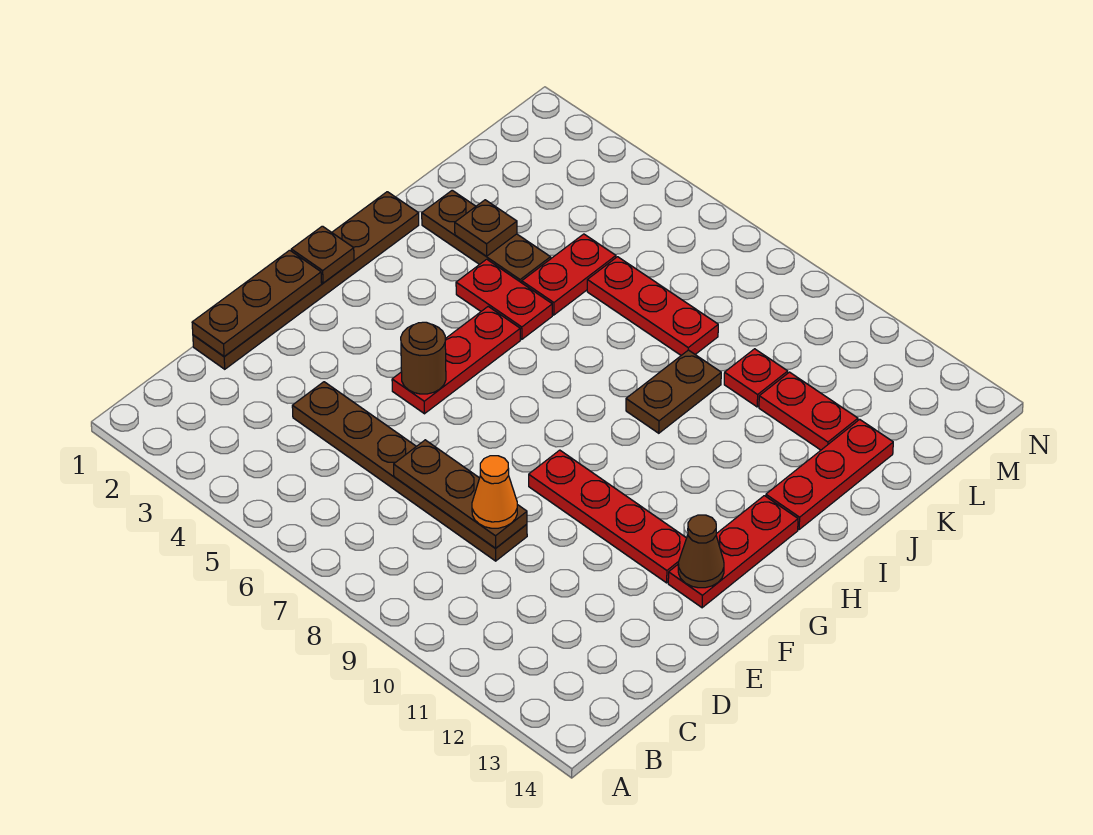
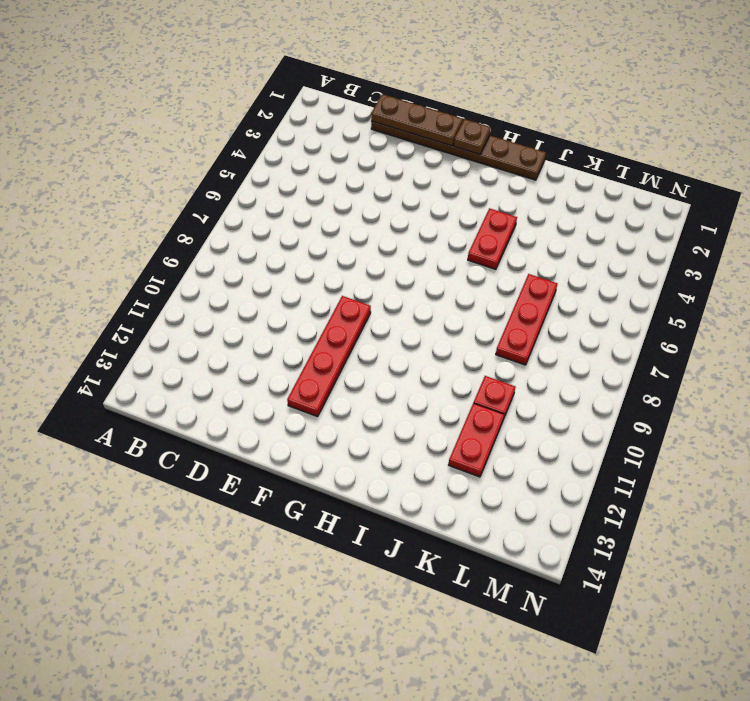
none -> brown 1x6 plate [292,382,527,561]
none -> red 1x3 plate [392,307,520,414]
none -> red 1x3 plate [668,496,798,608]

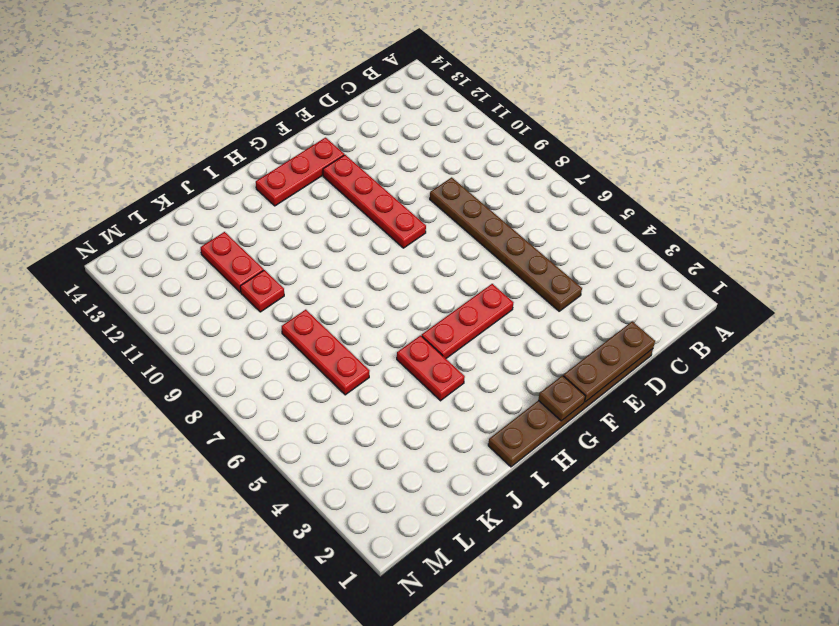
none -> brown 1x2 plate [626,350,721,433]
none -> red 1x3 plate [766,419,893,529]
none -> brown 1x3 plate [422,190,551,283]

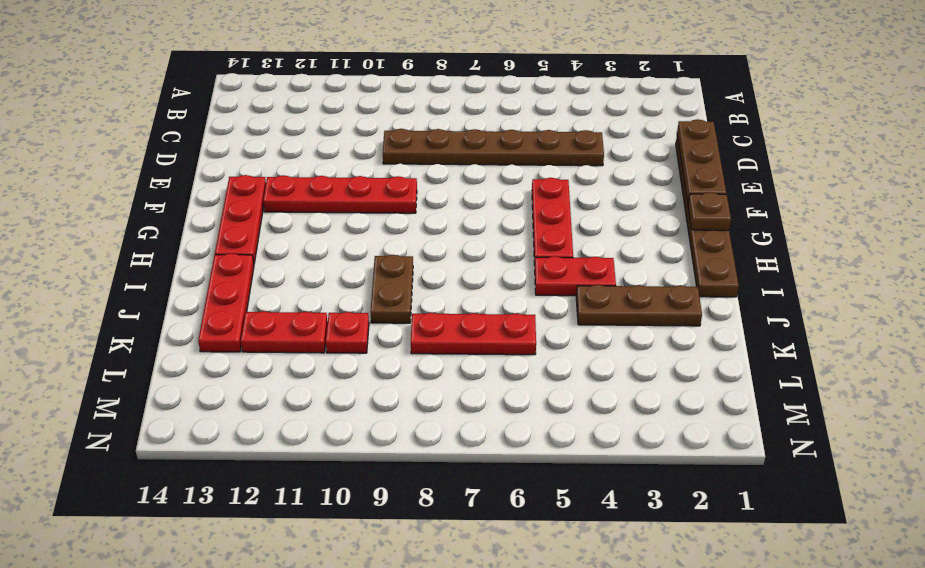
none -> red 1x2 plate [522,234,616,315]
none -> brown 1x3 plate [394,440,527,548]
none -> brown 1x1 round brick [401,322,446,394]

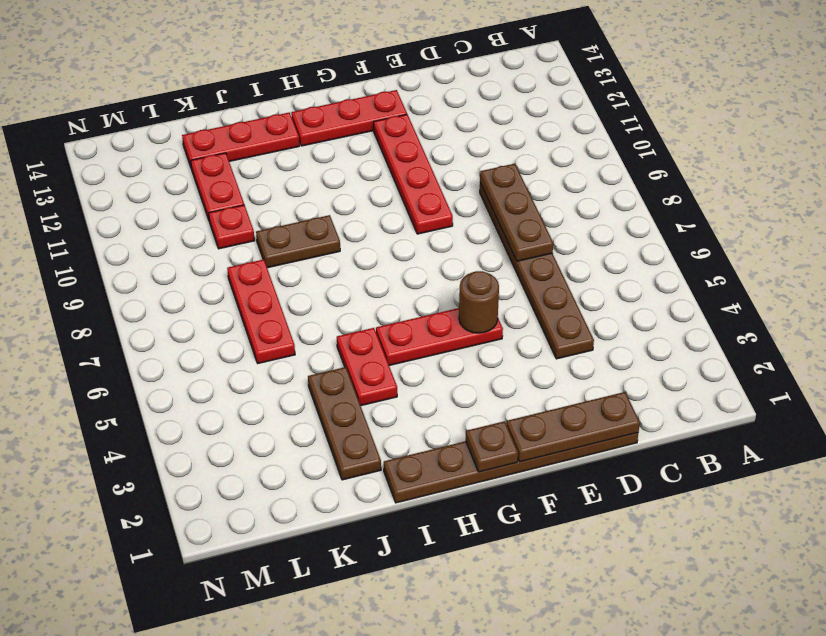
none -> red 1x2 plate [522,234,616,315]
none -> brown 1x1 cone [678,515,724,588]
none -> brown 1x1 plate [455,200,517,256]

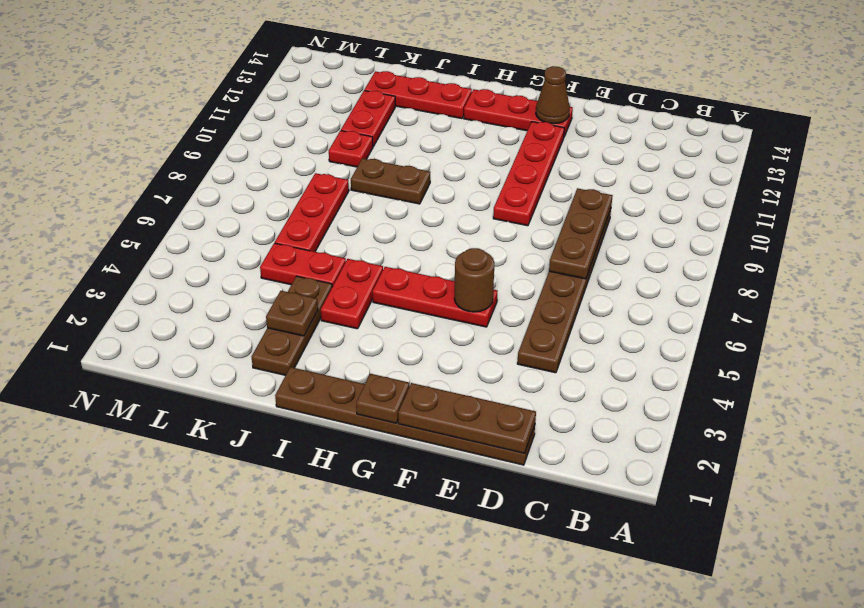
none -> orange 1x1 cone [472,456,517,528]

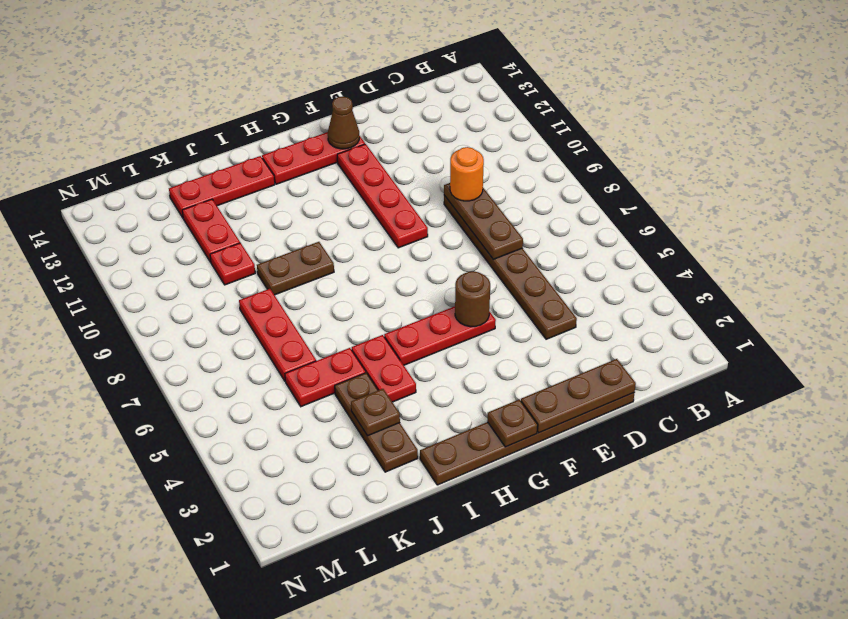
orange 1x1 round brick [450,147,484,201] -> orange 1x1 cone [472,456,517,528]

